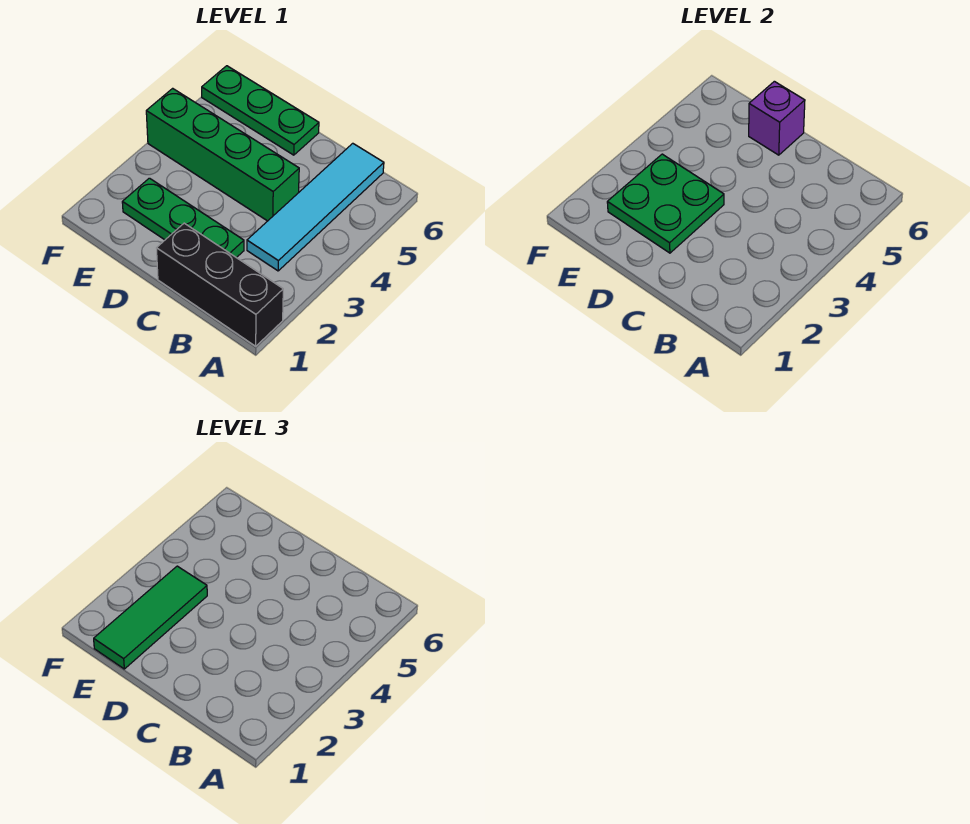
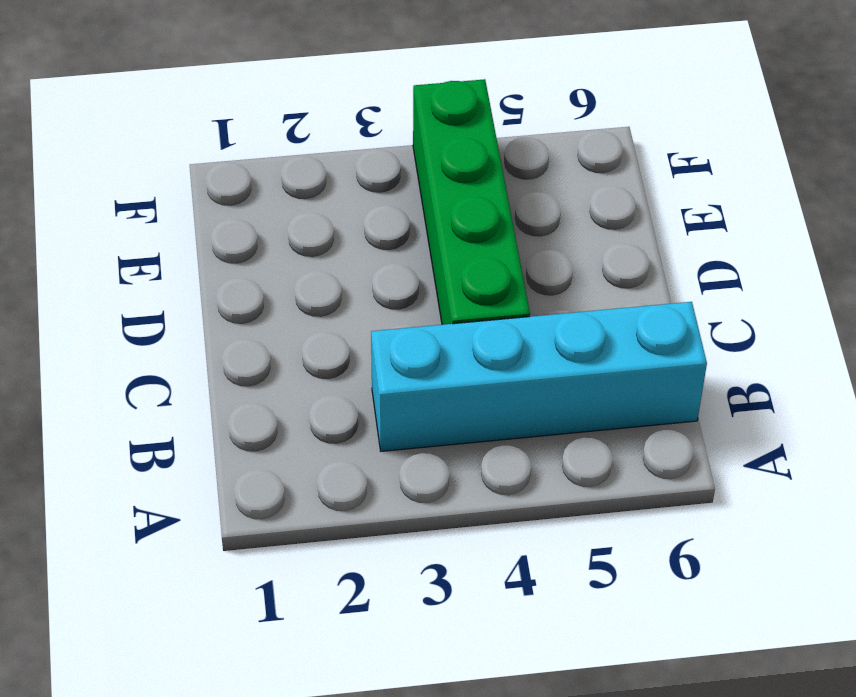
cyan 1x4 brick [371,302,707,451] -> cyan 1x4 tile [247,143,384,271]
none -> black 1x3 brick [157,223,283,346]
none -> green 1x3 plate [122,178,244,258]

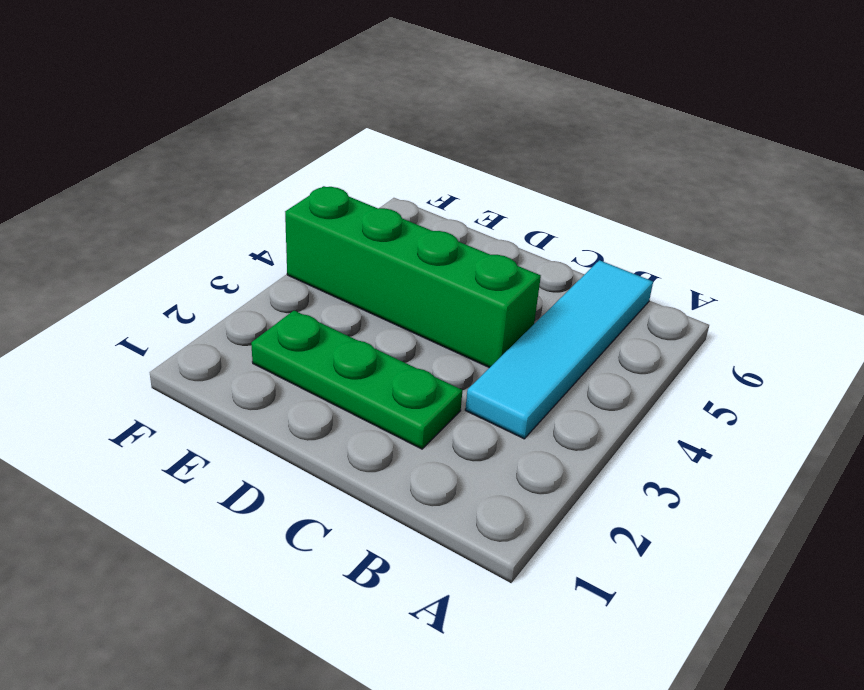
none -> black 1x3 brick [157,223,283,346]
none -> green 1x3 plate [202,66,319,155]

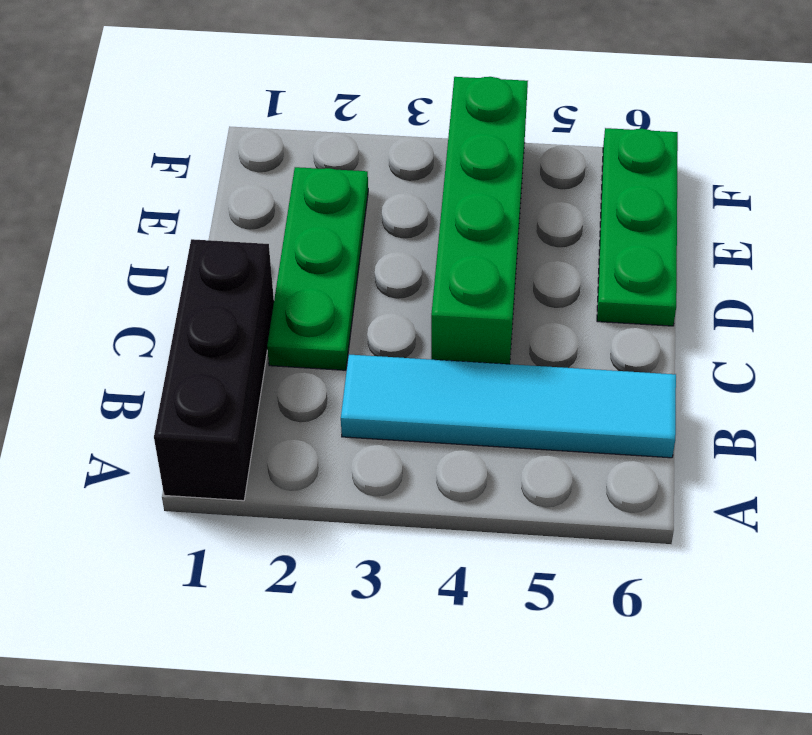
none -> green 2x2 plate [607,154,724,253]
none -> purple 1x1 brick [749,81,805,155]

